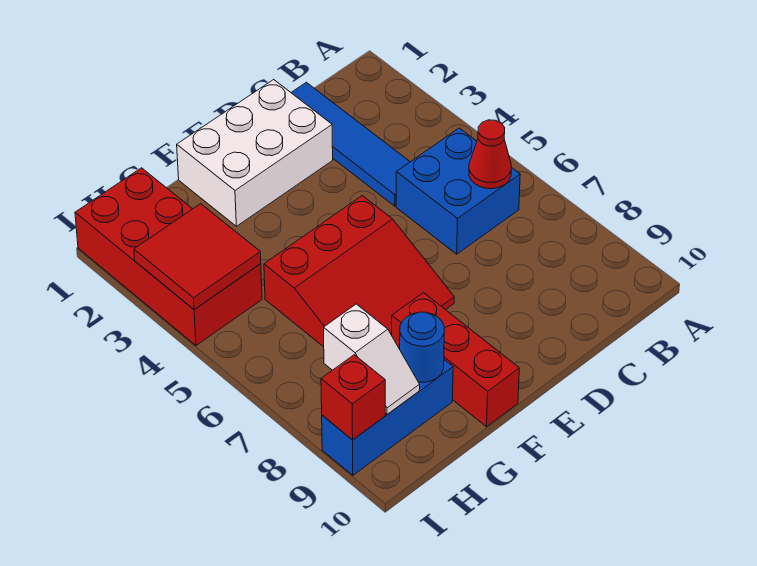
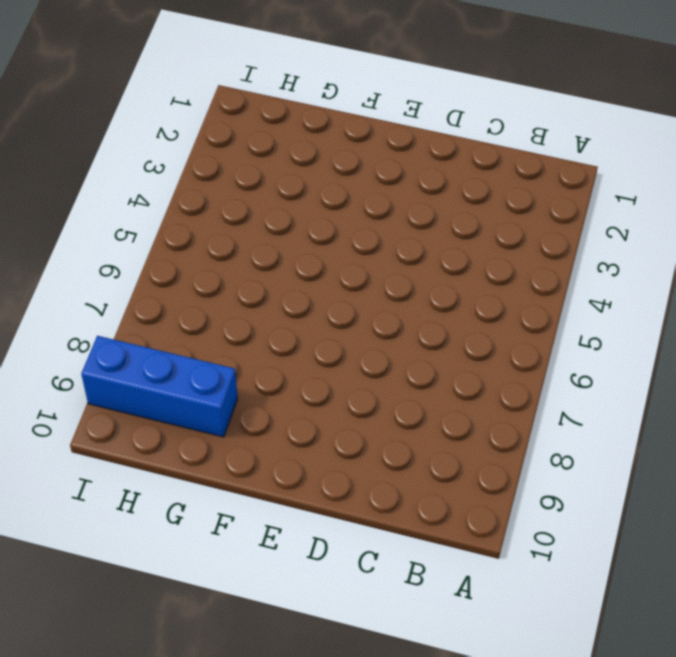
none -> blue 2x2 brick [396,128,520,254]
none -> blue 1x4 tile [291,82,410,206]
none -> white 2x3 brick [177,80,333,226]

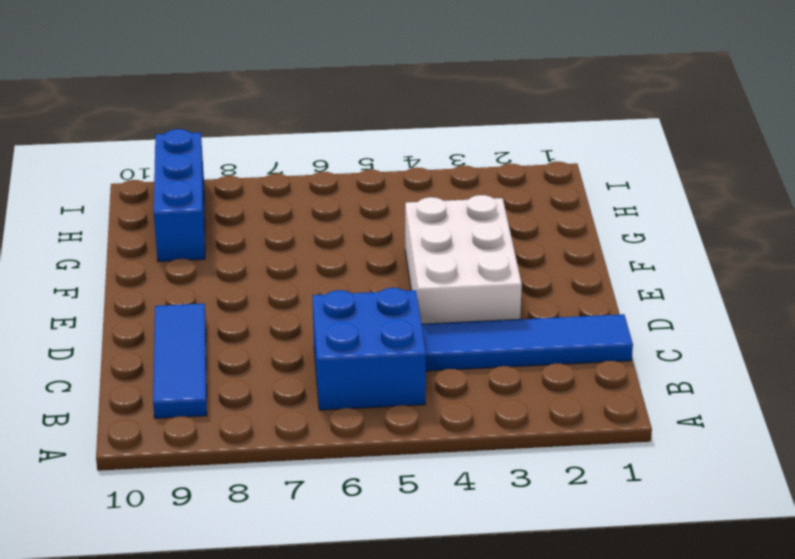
blue 1x3 tile [153,304,207,418] -> none
white 2x3 brick [405,195,522,324] -> white 2x3 brick moved to [177,80,333,226]
none -> red 3x3 slope [264,196,454,347]
none -> red 1x3 brick [392,293,519,427]
none -> red 2x4 brick [75,168,262,345]

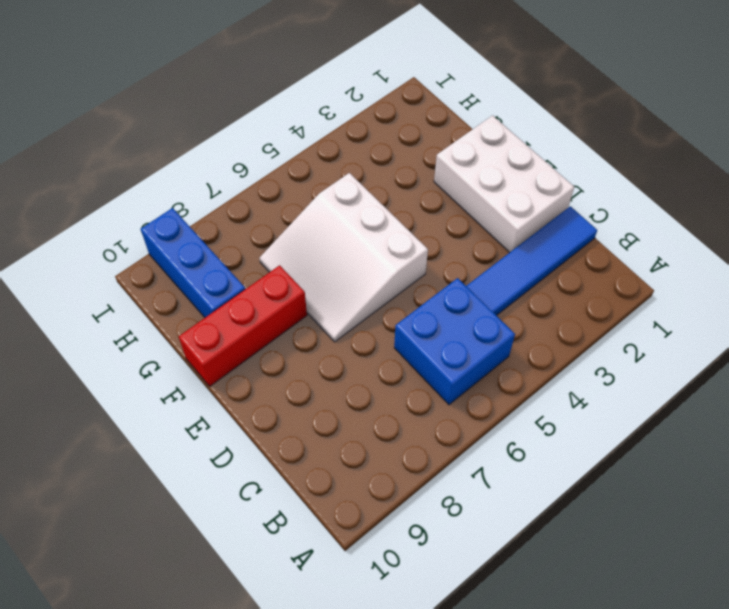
white 3x3 slope [259,173,428,342] -> red 3x3 slope [264,196,454,347]
none -> red 2x4 brick [75,168,262,345]
none -> red 1x1 cone [469,120,511,189]
none -> blue 1x1 round brick [400,312,444,382]

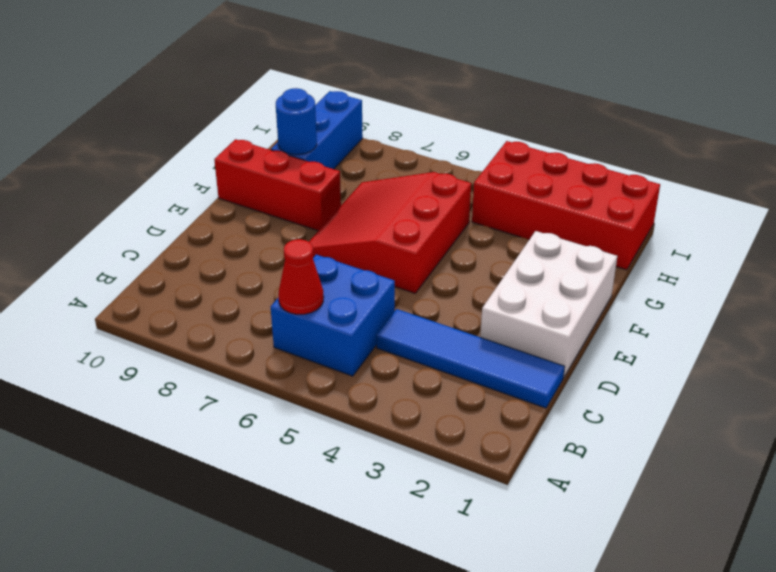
none -> red 2x2 tile [134,204,261,310]
none -> white 1x2 slope [324,304,420,414]
none -> red 1x1 brick [321,355,385,440]

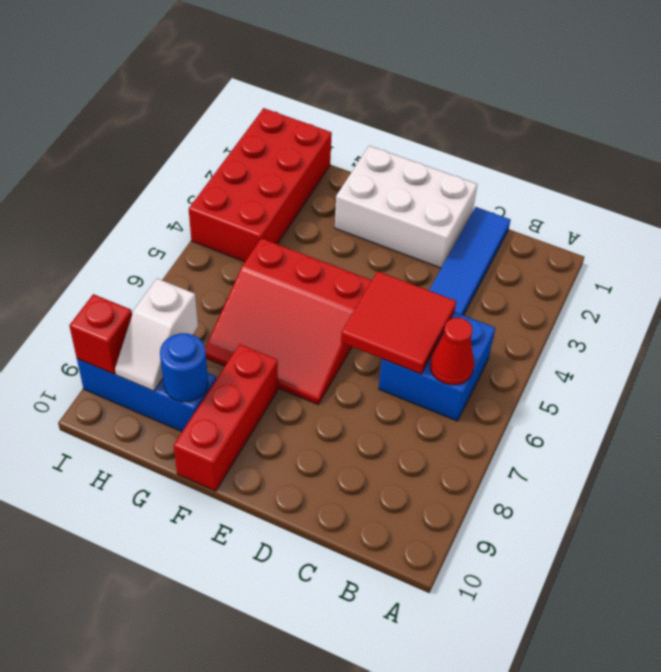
red 2x2 tile [341,271,456,374] -> red 2x2 tile moved to [134,204,261,310]

